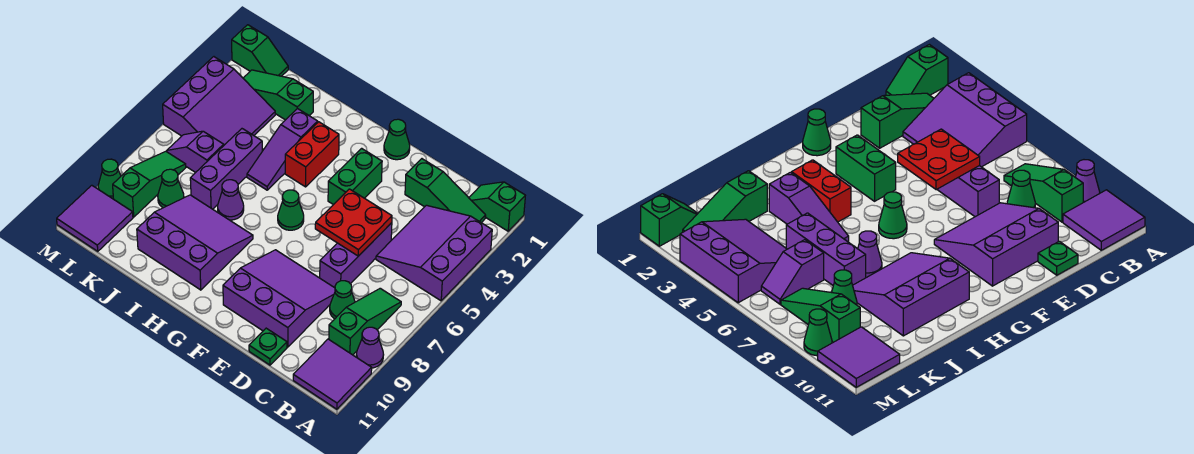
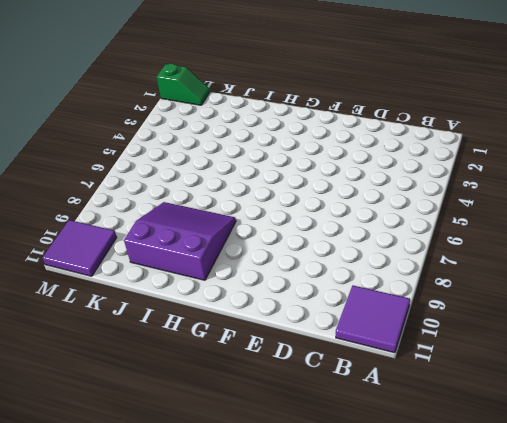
none -> green 1x2 slope [469,182,525,231]
none -> purple 3x3 slope [376,205,492,301]
none -> purple 1x1 cone [356,327,384,368]

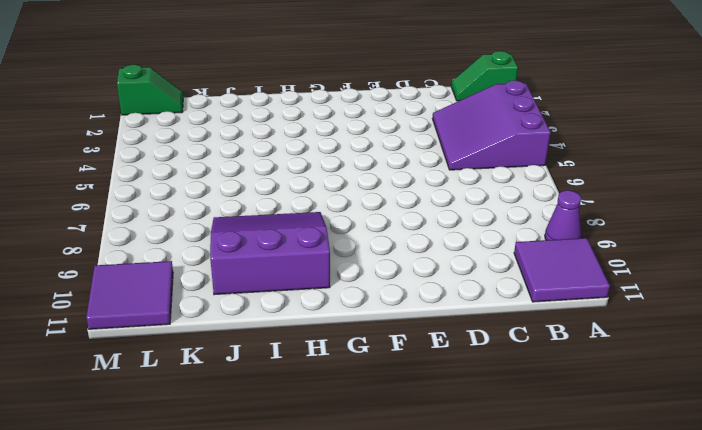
none -> green 1x3 slope [405,159,486,223]
none -> green 1x3 slope [329,288,401,355]
none -> green 1x1 cone [330,281,355,319]

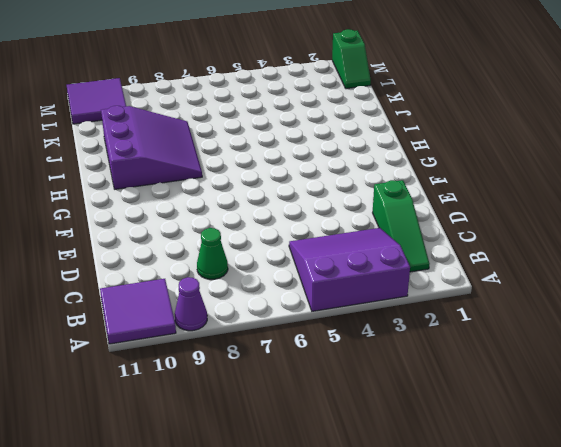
none -> green 1x2 slope [469,182,525,231]
none -> green 1x3 slope [329,288,401,355]
none -> purple 1x3 brick [320,223,392,288]

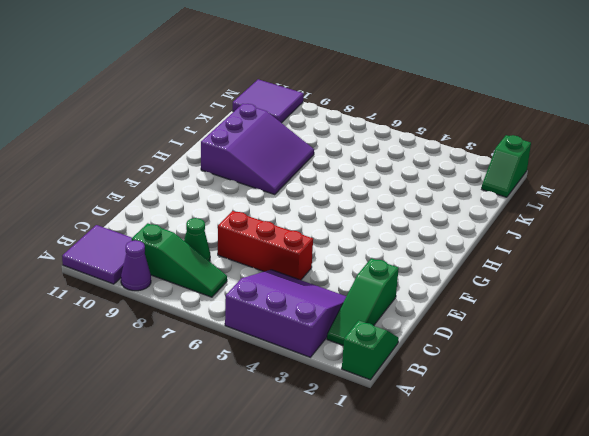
red 1x3 brick [218,211,313,280] -> purple 1x3 brick [320,223,392,288]
none -> purple 3x3 slope [223,250,335,347]
none -> green 1x1 plate [249,328,287,365]
none -> green 1x1 cone [384,119,410,160]

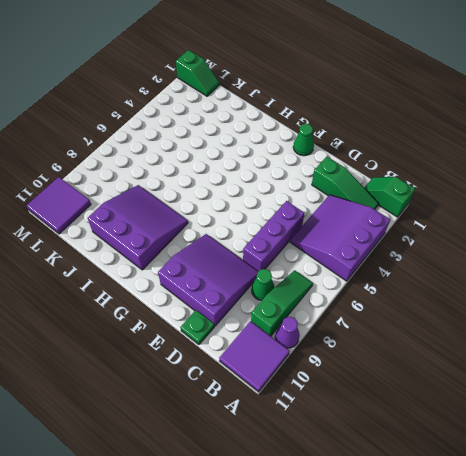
none -> green 1x2 brick [328,148,382,205]
none -> green 1x1 cone [278,190,304,230]
none -> red 1x2 brick [285,122,339,187]

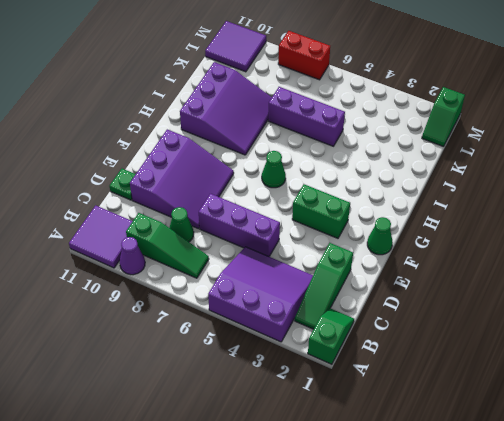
red 1x2 brick [278,31,330,80] -> red 1x2 brick moved to [285,122,339,187]
none -> purple 1x3 slope [247,108,318,190]
none -> purple 1x1 cone [218,180,244,220]
none -> green 1x3 slope [243,70,313,120]

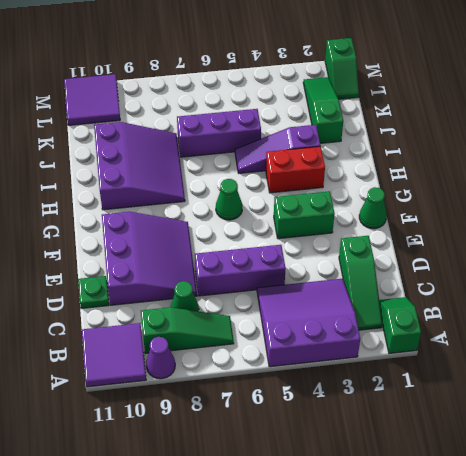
none -> purple 1x1 cone [218,180,244,220]
none -> purple 3x3 slope [163,57,275,145]
none -> purple 1x2 slope [167,131,224,173]

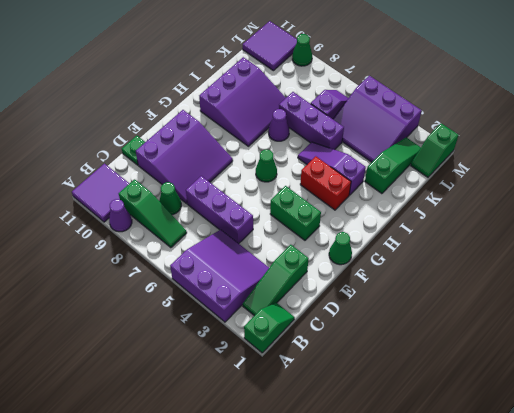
none -> green 1x1 cone [158,169,184,208]
none -> green 1x3 slope [113,151,186,217]
none -> red 2x2 plate [315,189,392,256]

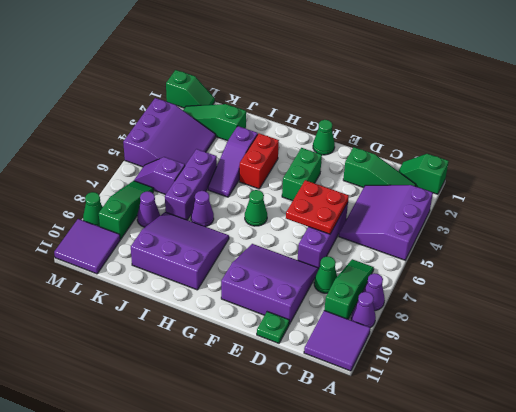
purple 1x1 cone [363,273,385,311] -> none
purple 1x1 cone [137,191,160,227] -> green 1x1 cone [158,169,184,208]

